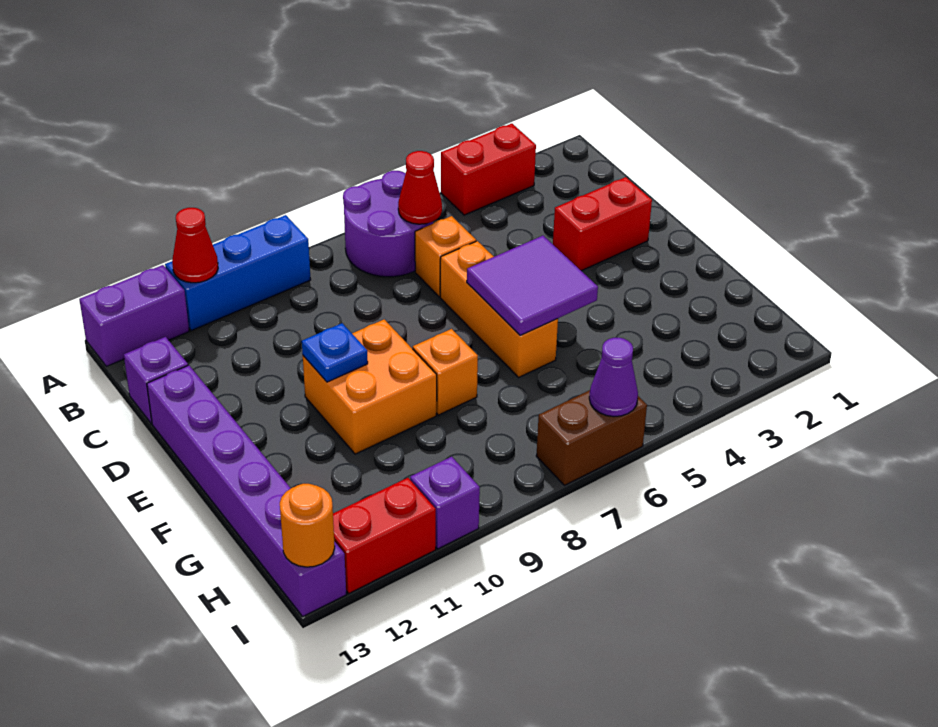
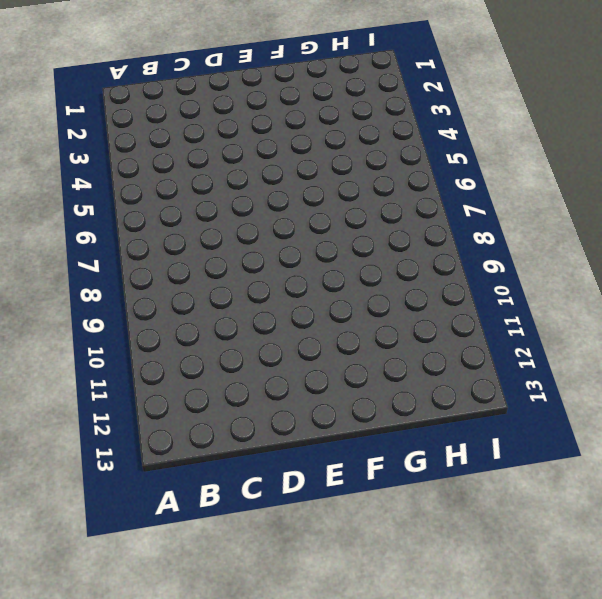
none -> red 1x2 brick [441,124,536,215]
none -> purple 2x2 round brick [343,171,433,277]
none -> blue 1x3 brick [165,215,311,331]

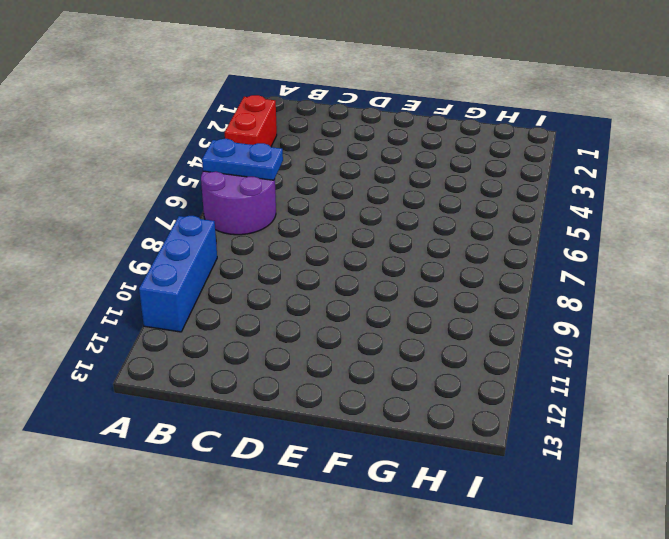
blue 1x2 plate [202,139,283,180] -> red 1x1 cone [398,151,442,224]
none -> purple 1x2 brick [79,265,189,366]
none -> orange 1x1 brick [415,216,476,297]
none -> purple 1x1 brick [124,337,188,424]

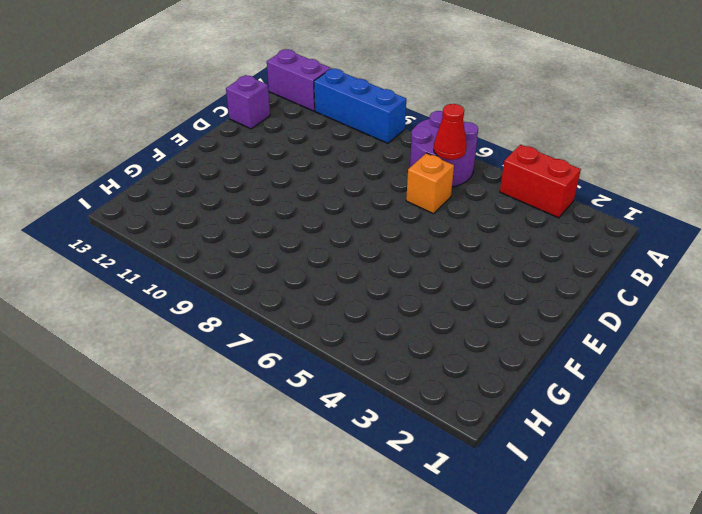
none -> red 1x2 brick [553,177,652,271]
none -> orange 1x3 brick [440,241,558,377]
none -> purple 1x6 brick [147,365,346,616]

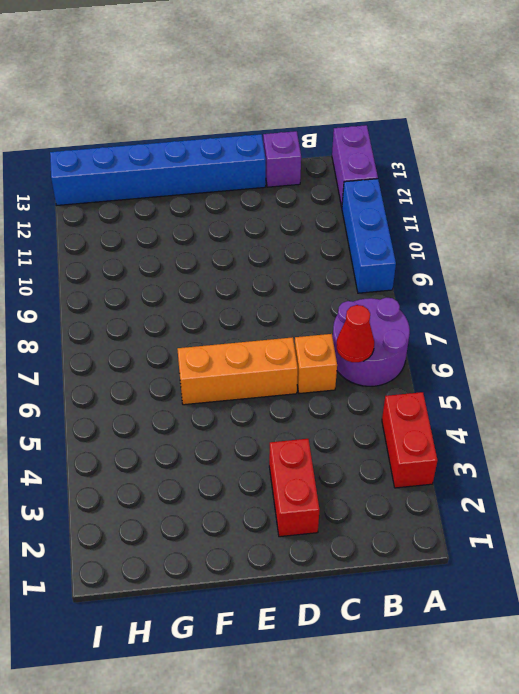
blue 1x6 brick [50,134,266,206] -> purple 1x6 brick [147,365,346,616]
none -> orange 2x2 brick [303,319,437,454]
none -> orange 1x1 brick [413,329,478,415]
none -> brown 1x2 brick [536,390,647,485]

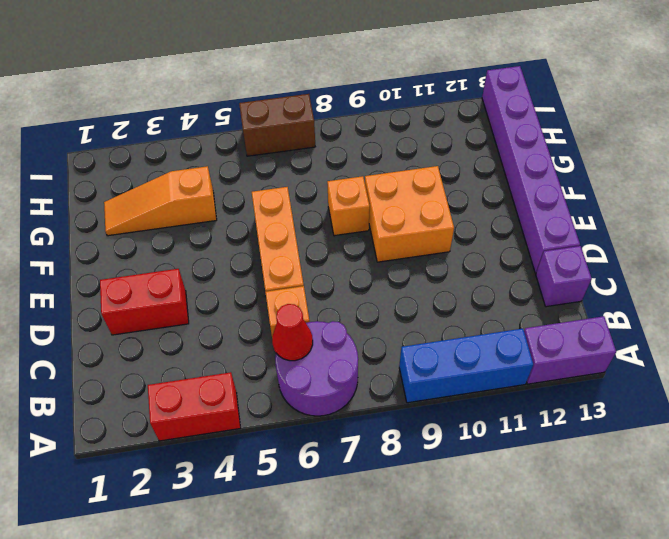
orange 1x3 slope [104,166,217,236] -> none
none -> purple 1x1 brick [410,457,480,549]
none -> red 1x2 brick [333,478,436,593]
none -> red 1x1 cone [172,208,218,283]

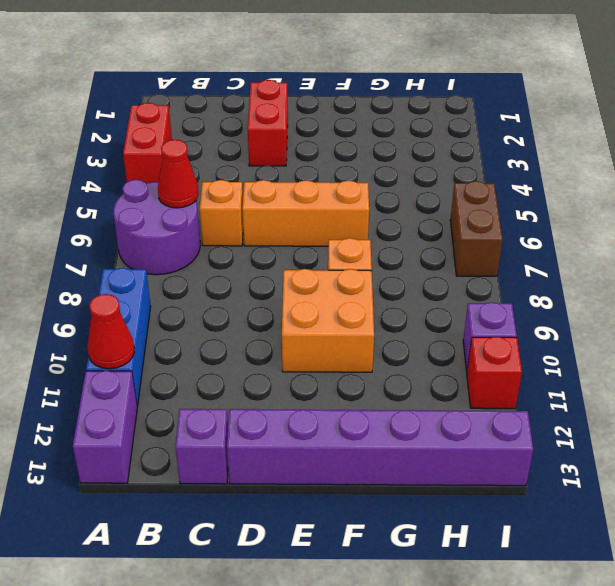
red 1x1 brick [467,337,522,409] -> red 1x2 brick [333,478,436,593]
none -> purple 2x2 tile [467,236,598,335]
none -> blue 1x1 plate [302,323,368,382]
none -> purple 1x1 cone [589,338,638,417]

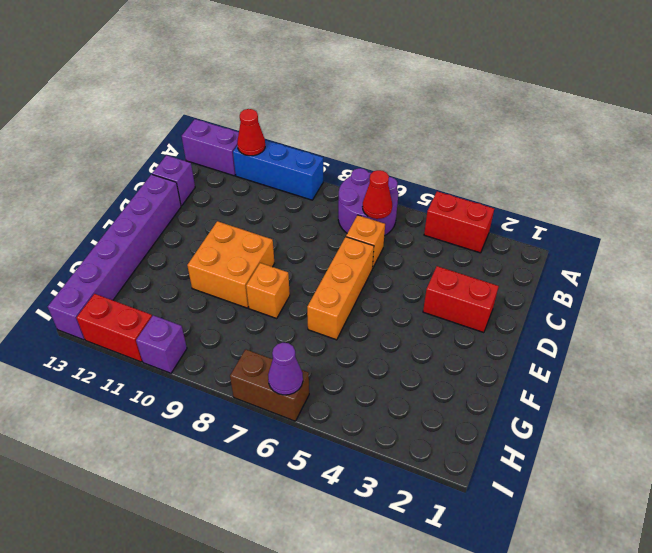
none -> purple 2x2 tile [467,236,598,335]
none -> blue 1x1 plate [302,323,368,382]
none -> orange 1x1 round brick [280,484,335,567]

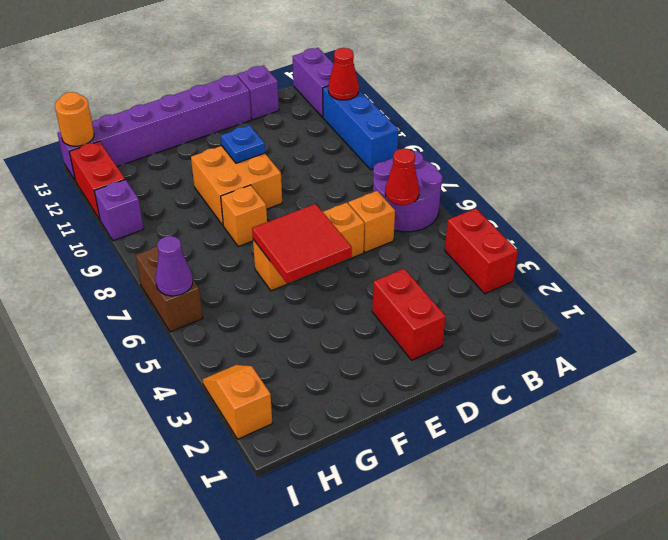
red 2x2 tile [252,204,352,283] -> purple 2x2 tile [467,236,598,335]
orange 1x2 slope [203,365,272,439] -> none

